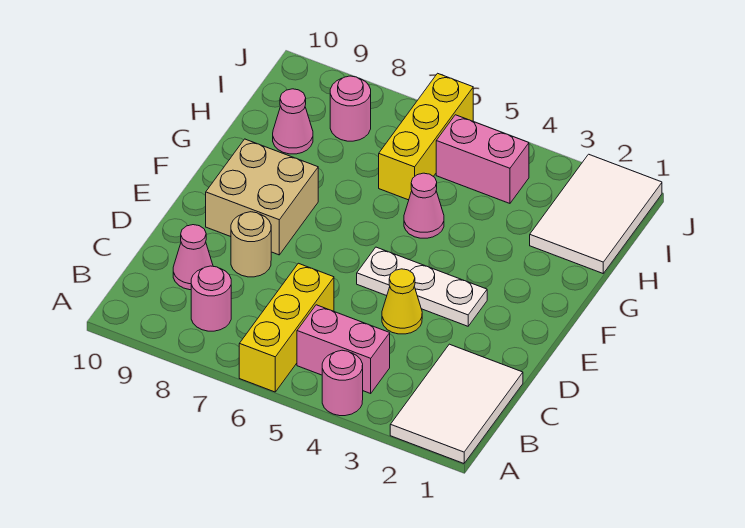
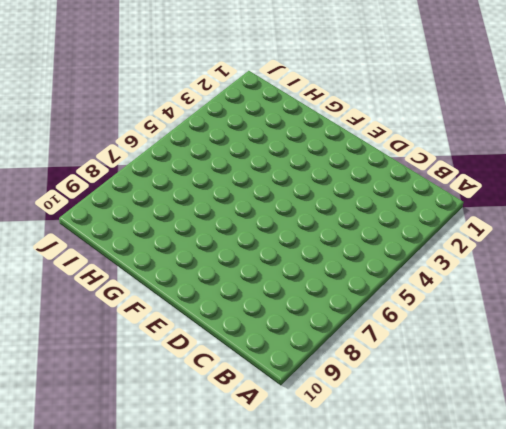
none -> white 2x3 tile [390,344,523,463]
none -> pink 1x1 round brick [322,350,363,416]
none -> yellow 1x3 brick [239,263,334,392]

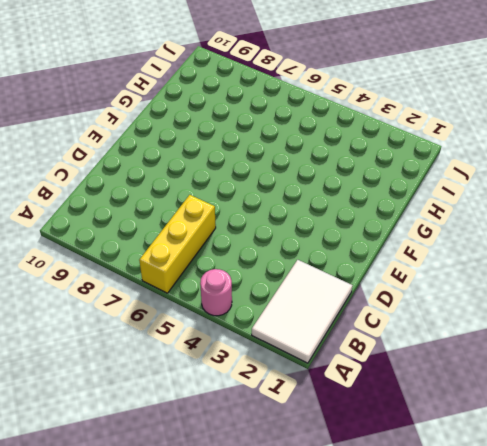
none -> pink 1x2 brick [297,305,390,393]
none -> pink 1x1 round brick [191,266,231,331]
none -> pink 1x1 cone [173,225,213,290]

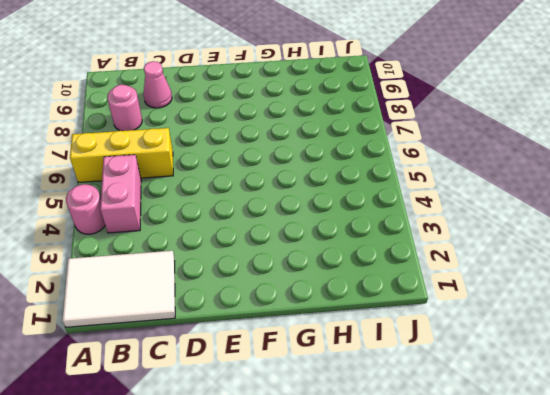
none -> yellow 1x1 cone [382,269,422,334]
none -> tan 1x1 round brick [231,212,271,277]
none -> white 1x3 plate [357,247,487,326]

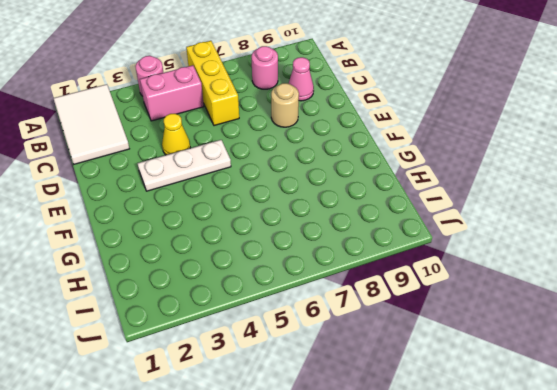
none -> tan 2x2 brick [206,139,318,255]
none -> pink 1x1 cone [404,173,444,238]
none -> white 2x3 tile [530,154,662,273]

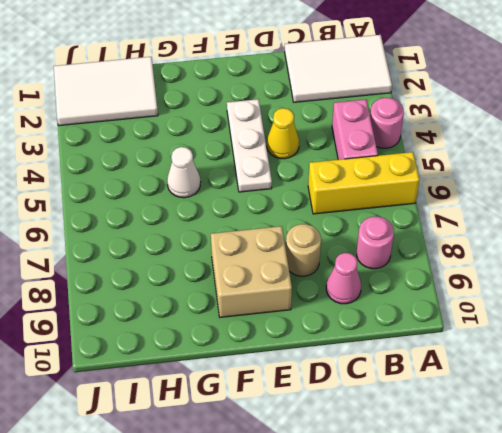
white 1x1 cone [167,147,201,198] -> pink 1x1 cone [404,173,444,238]
none -> yellow 1x3 brick [379,73,473,200]
none -> pink 1x1 cone [273,89,313,154]
none -> pink 1x2 brick [436,115,529,203]

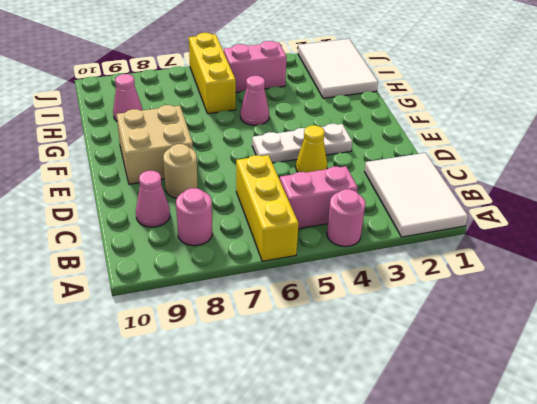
none -> pink 1x1 round brick [330,76,371,141]

